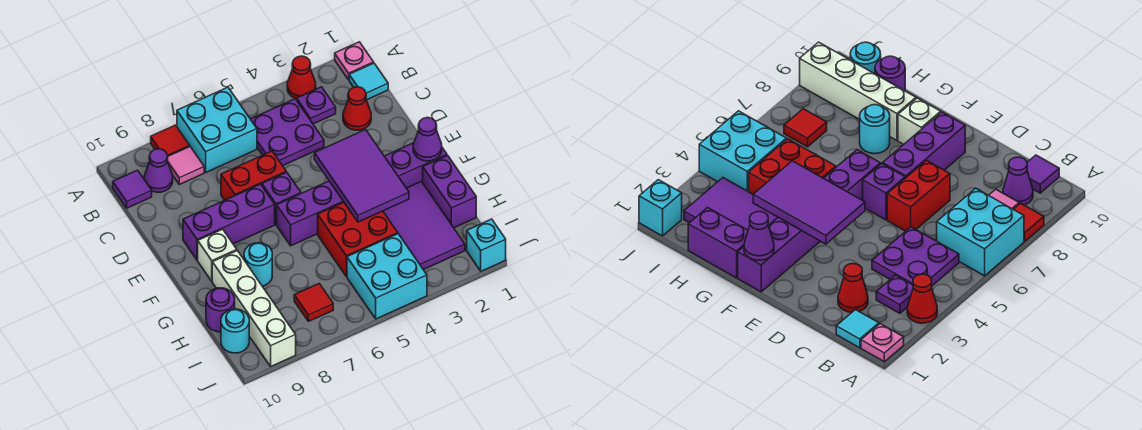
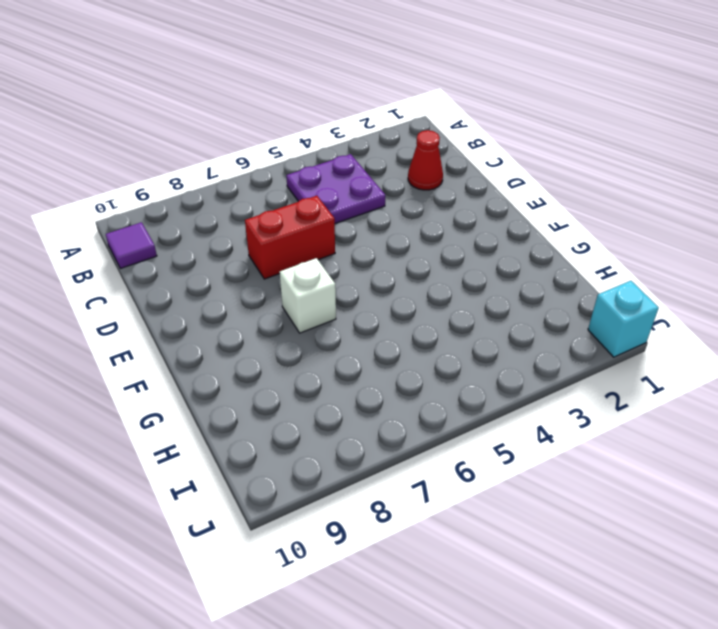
white 1x1 brick [280,258,336,333] -> white 1x1 brick moved to [198,229,237,281]
none -> pink 1x1 plate [335,42,374,80]
none -> red 1x1 cone [287,56,316,99]
none -> cyan 2x2 brick [177,87,257,172]

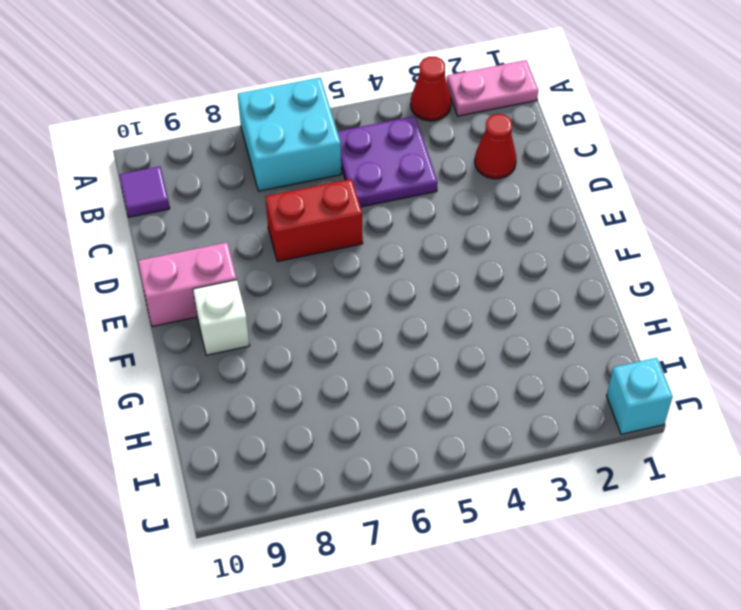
pink 1x2 plate [447,60,538,116] -> pink 1x1 plate [335,42,374,80]
pink 1x2 brick [138,242,237,327] -> purple 1x3 brick [183,184,275,260]
none -> red 1x1 tile [151,125,190,156]
none -> cyan 1x1 tile [349,63,388,100]
none -> purple 1x1 plate [297,87,336,124]

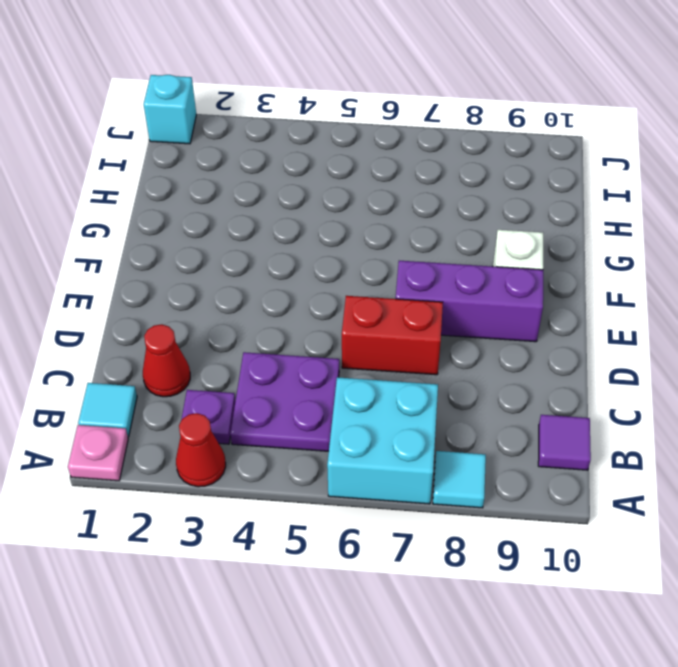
cyan 1x1 tile [433,451,486,508] -> red 1x1 tile [151,125,190,156]
none -> pink 1x1 tile [167,147,204,184]
none -> purple 1x1 cone [144,149,173,192]
none -> purple 1x1 brick [262,172,301,224]

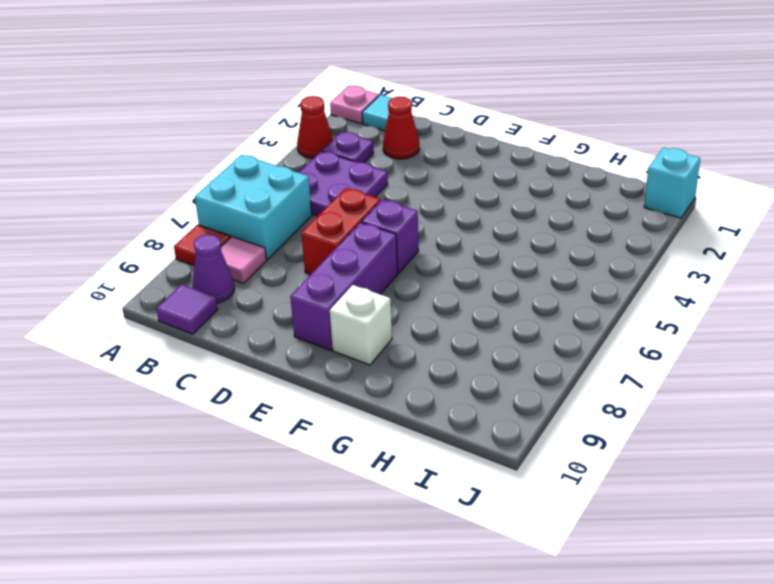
none -> purple 1x6 brick [277,143,447,246]
none -> purple 1x2 brick [423,155,476,228]
none -> purple 2x3 tile [383,181,465,270]

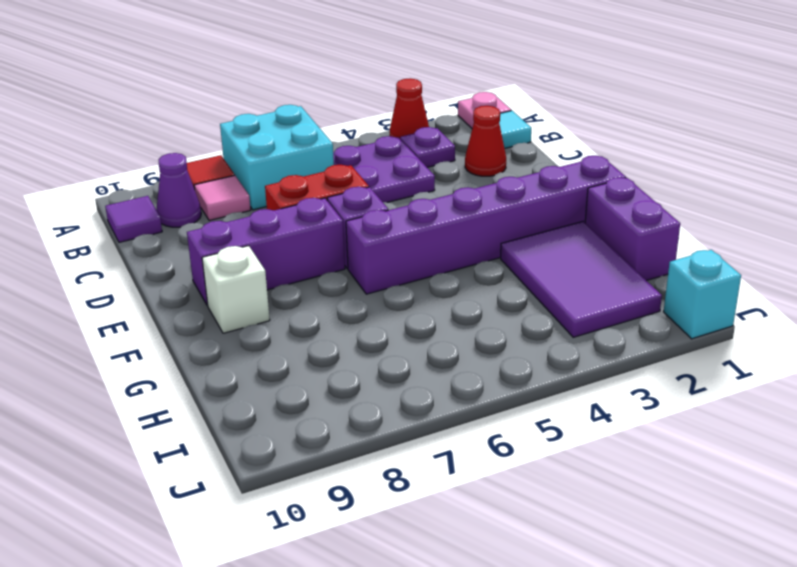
none -> red 2x2 brick [318,202,398,276]
none -> cyan 1x1 round brick [244,243,272,286]
none -> white 1x4 brick [212,251,296,366]

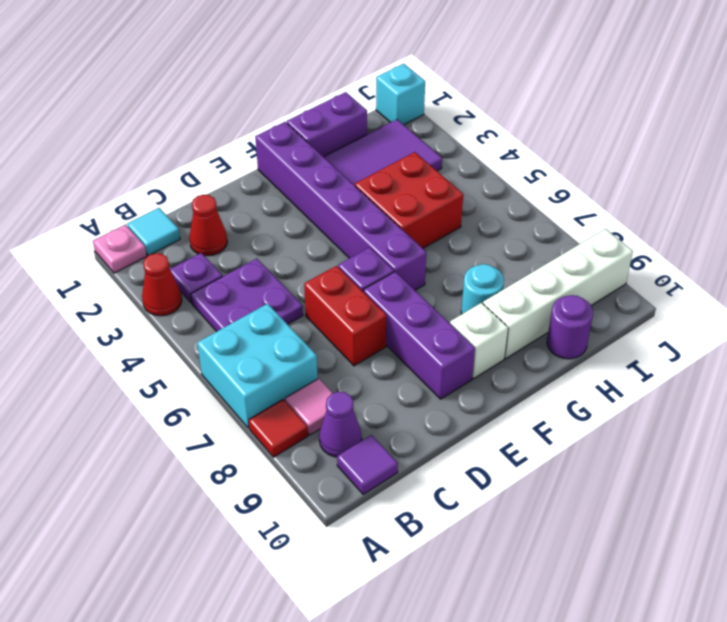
none -> cyan 2x2 brick [347,234,427,319]
none -> red 1x1 tile [294,284,333,322]
none -> cyan 1x1 round brick [221,309,249,353]

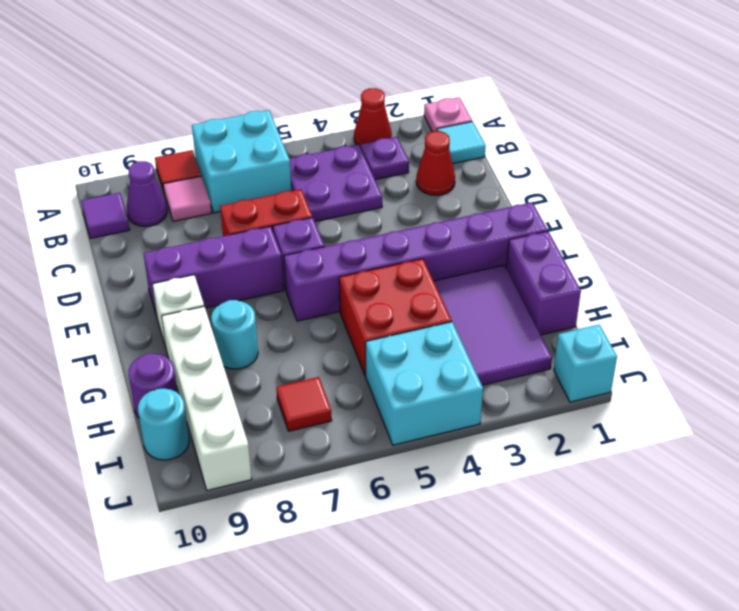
none -> purple 2x3 tile [314,130,409,222]
none -> purple 1x1 cone [413,117,442,161]

